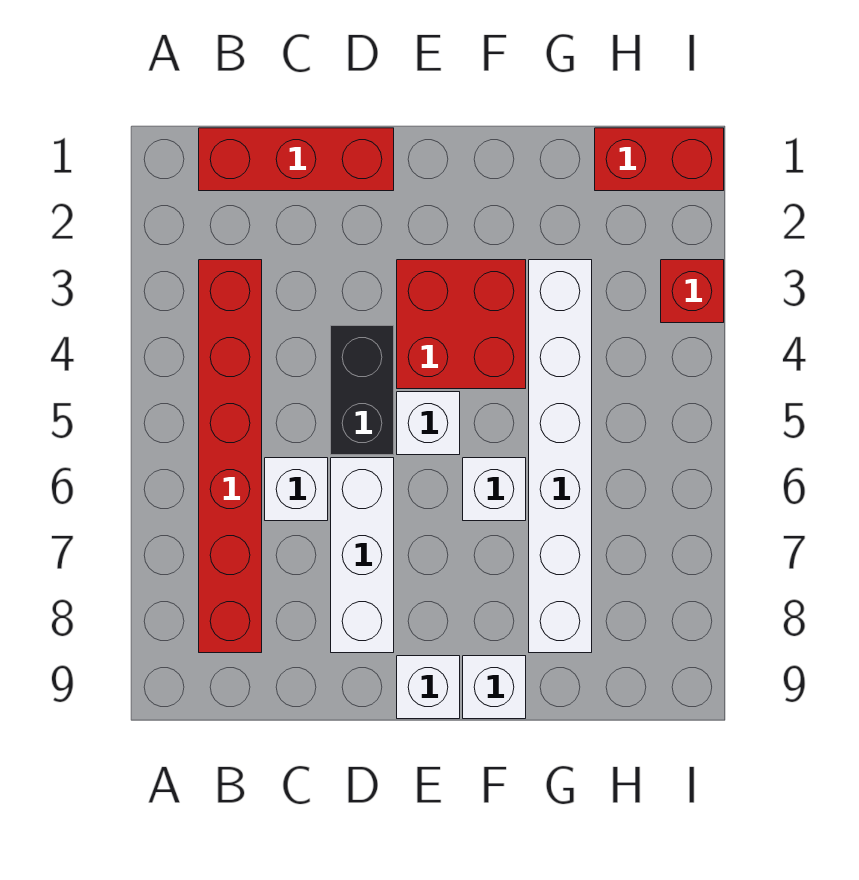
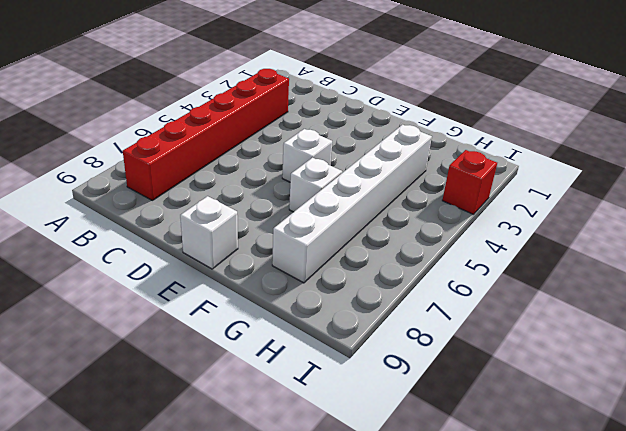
none -> red 1x3 brick [199,128,394,191]
none -> white 1x1 brick [265,458,328,521]
none -> black 1x2 brick [331,326,394,455]

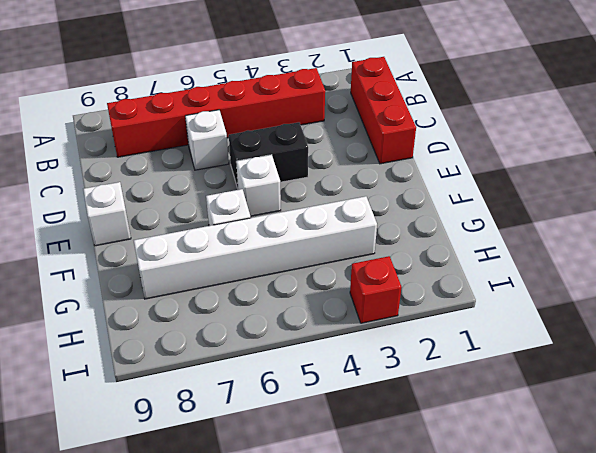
none -> white 1x3 brick [331,458,394,653]
none -> red 2x2 brick [397,260,526,389]
none -> white 1x1 brick [463,656,526,719]

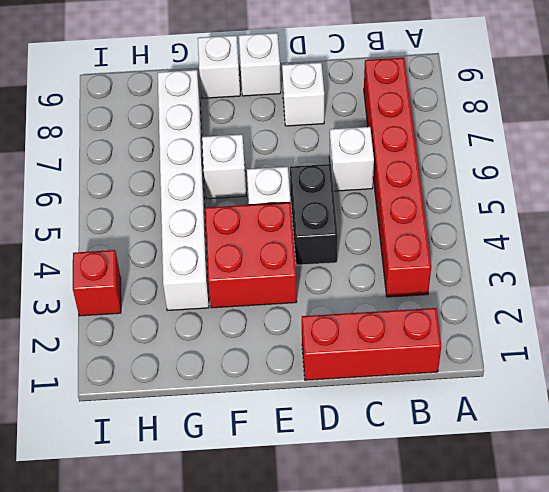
white 1x1 brick [282,63,324,126] -> white 1x3 brick [331,458,394,653]
none -> red 1x2 brick [595,128,724,191]

